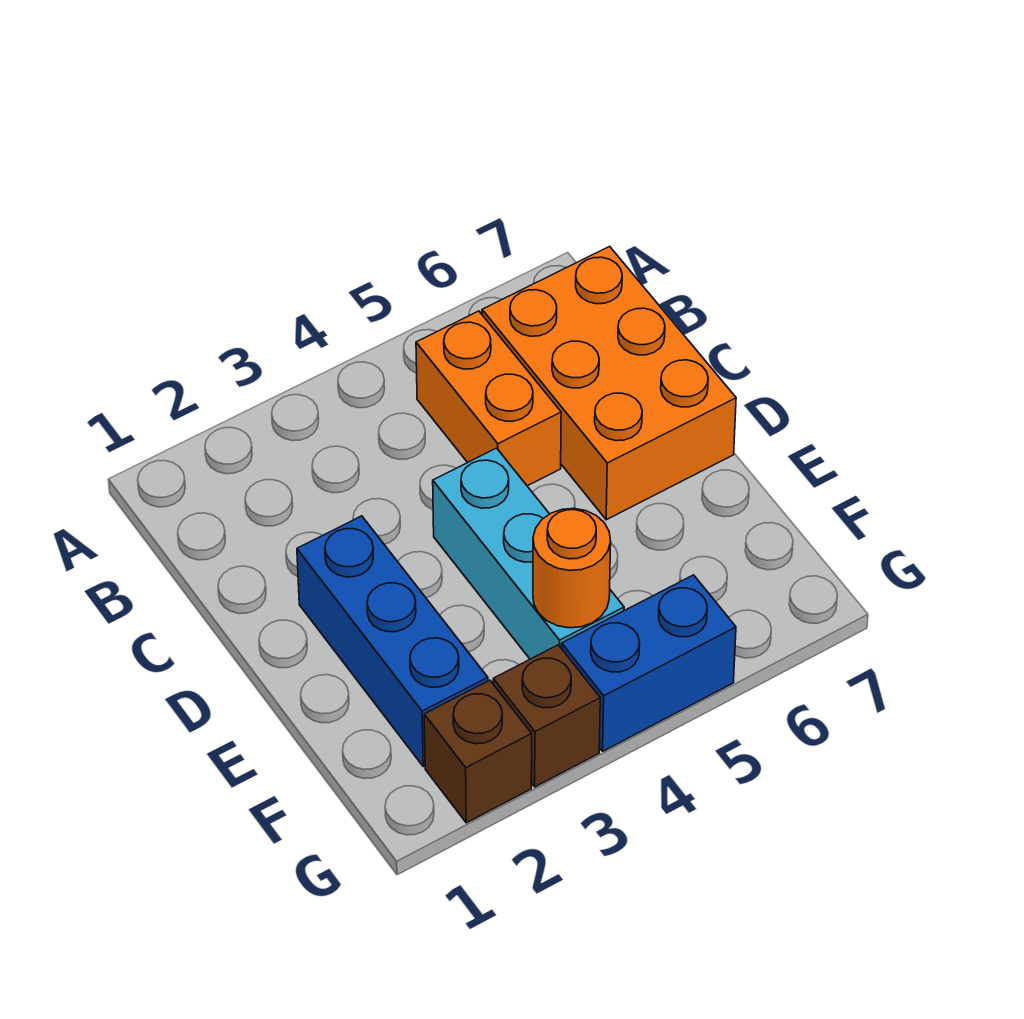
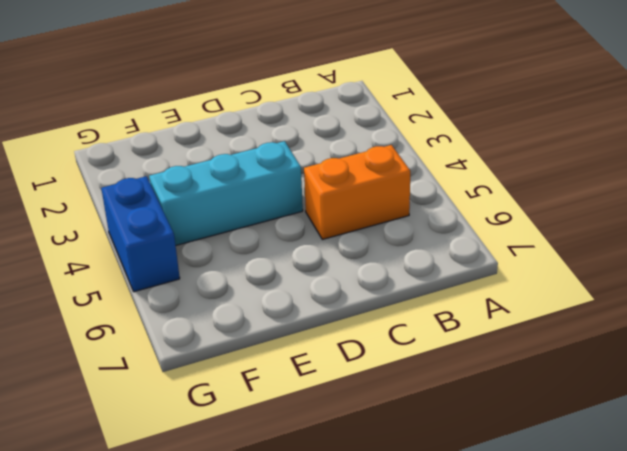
none -> orange 2x3 brick [482,246,736,520]
none -> blue 1x3 brick [297,516,488,766]

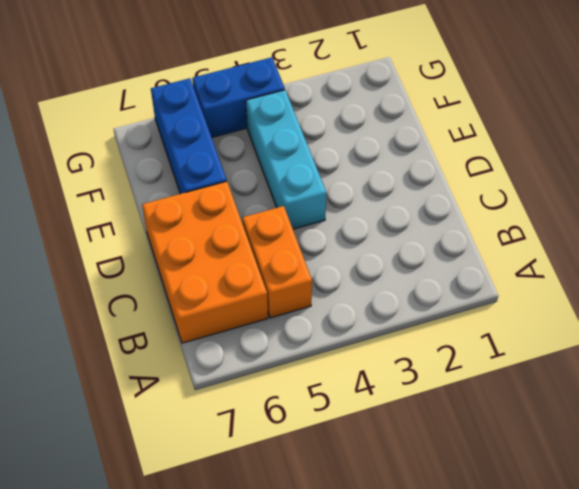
blue 1x3 brick [151,78,227,194] -> blue 1x3 brick moved to [297,516,488,766]
none -> brown 1x1 brick [424,680,532,823]
none -> brown 1x1 brick [493,645,600,787]

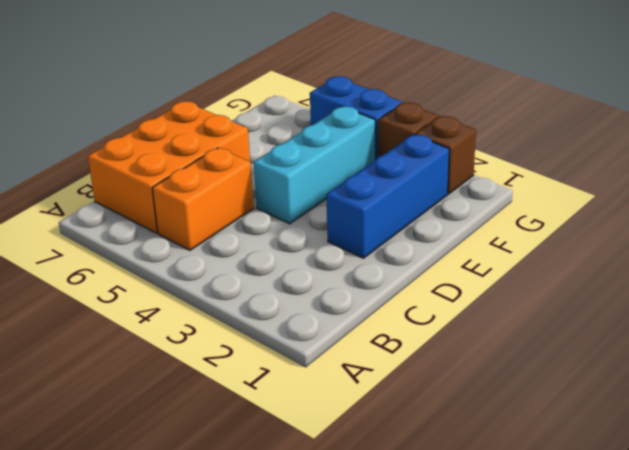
none -> orange 1x1 round brick [533,509,611,628]

